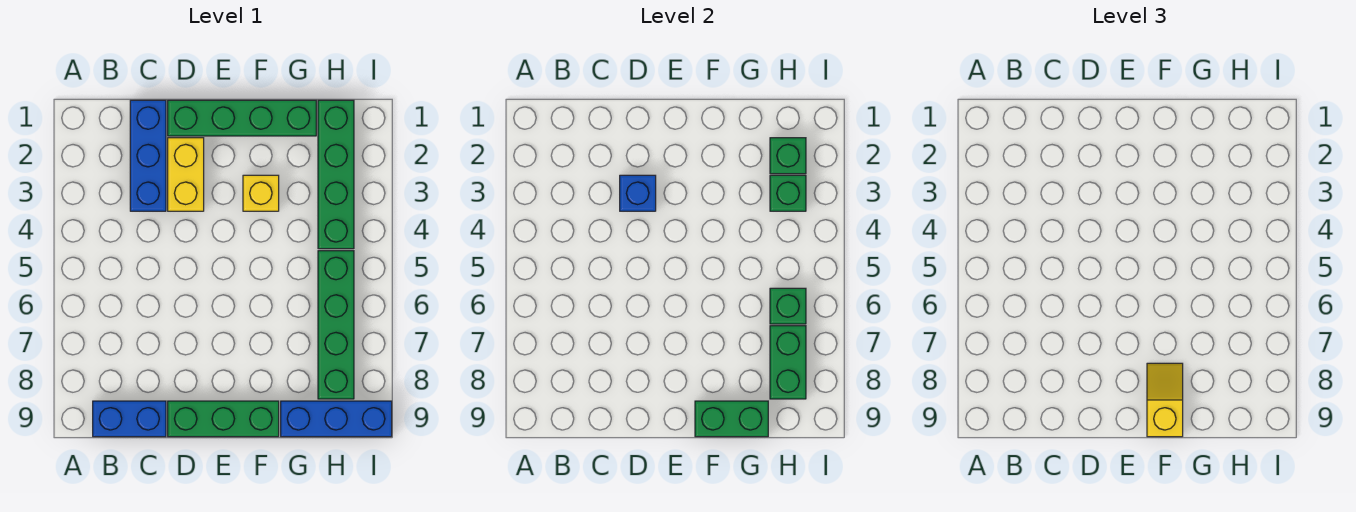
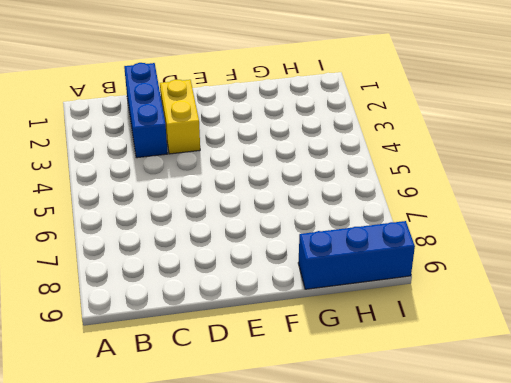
none -> blue 1x2 brick [93,401,166,437]
none -> green 1x4 brick [168,100,316,136]
none -> green 1x3 brick [168,401,279,437]

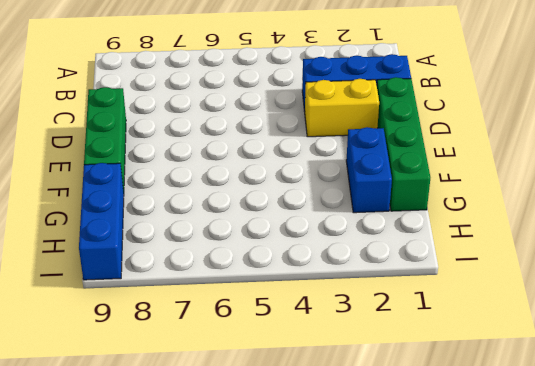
blue 1x2 brick [346,127,392,213] -> blue 1x2 brick moved to [93,401,166,437]
none -> yellow 1x1 brick [243,175,279,211]
none -> green 1x4 brick [318,100,354,249]
none -> green 1x4 brick [318,251,354,399]

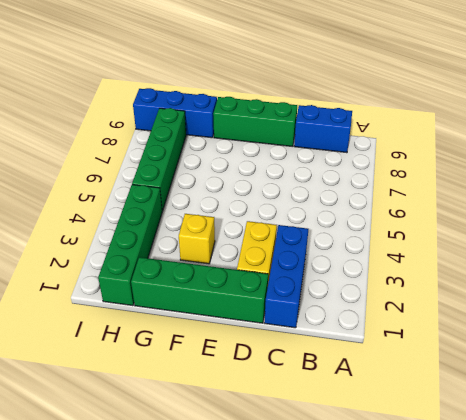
none -> blue 1x1 brick [620,175,656,211]
none -> green 1x2 brick [695,401,768,437]
none -> green 1x1 brick [770,138,806,174]

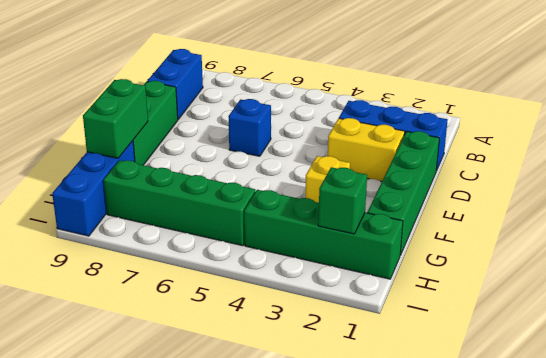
blue 1x1 brick [228,99,271,156] -> blue 1x1 brick moved to [620,175,656,211]
none -> green 1x1 brick [770,175,806,211]
none -> green 1x1 brick [770,288,806,324]
none -> green 1x2 brick [770,326,806,399]

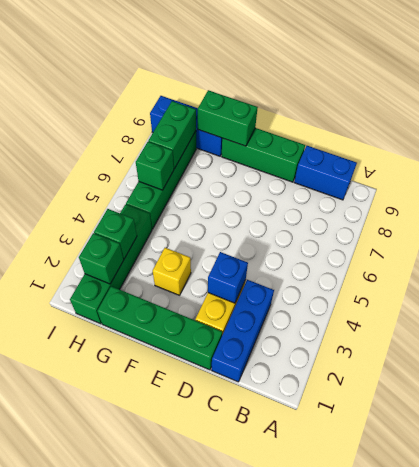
none -> yellow 1x2 slope [1147,363,1183,437]

